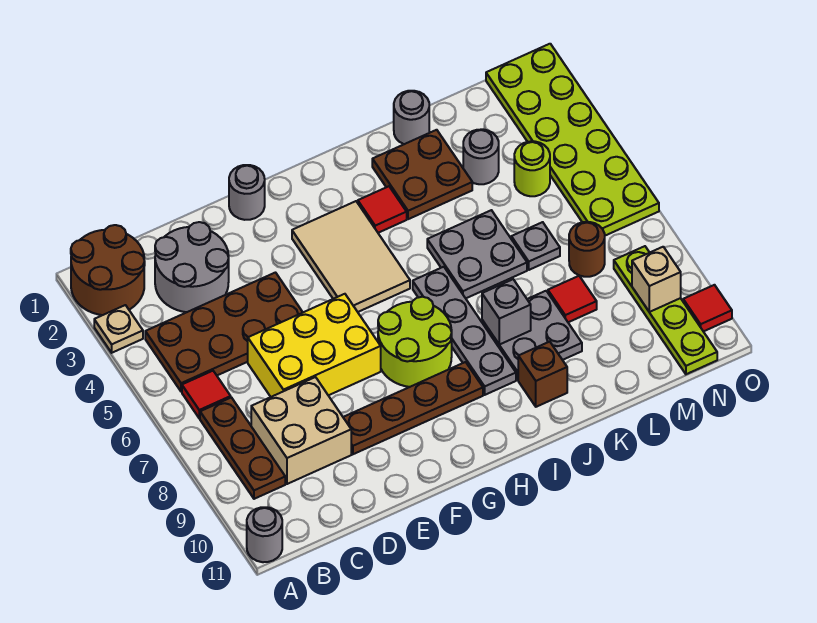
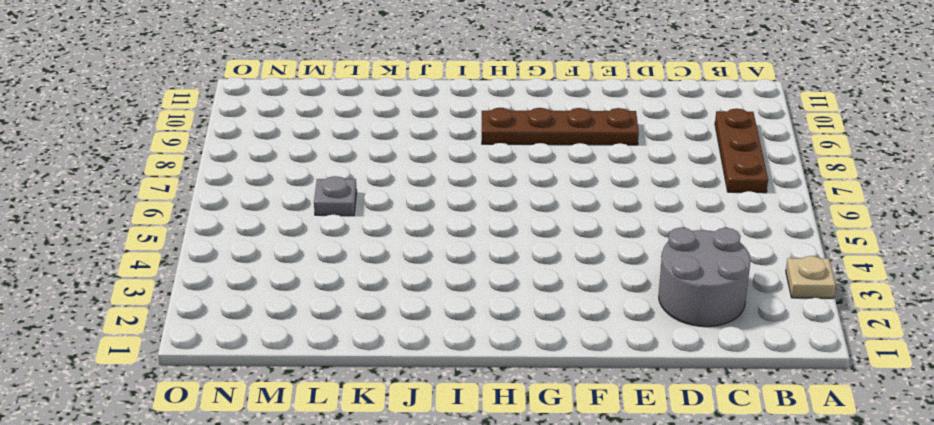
none -> brown 2x2 round brick [71,225,145,315]
none -> grey 1x1 round brick [247,507,282,562]
none -> brown 2x4 plate [145,273,303,392]
none -> red 1x1 tile [182,371,231,418]

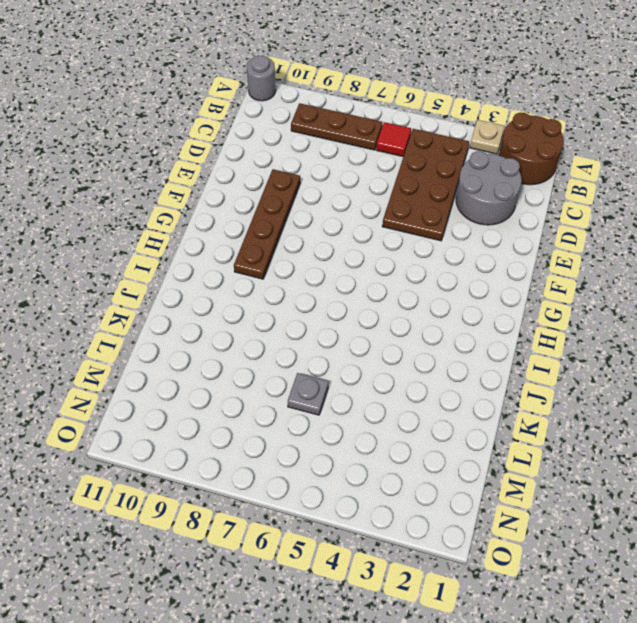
none -> tan 2x2 brick [251,377,351,484]
none -> yellow 2x3 brick [248,294,381,397]
none -> grey 1x1 round brick [229,165,265,220]
none -> tan 2x3 tile [292,201,410,312]

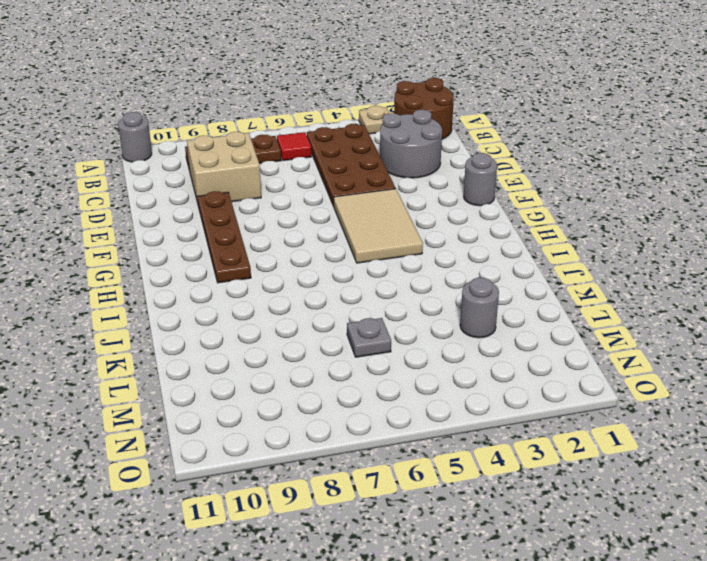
tan 2x3 tile [334,189,423,263] -> tan 2x3 tile turned to [292,201,410,312]
none -> yellow 2x3 brick [248,294,381,397]
none -> lime 2x2 round brick [378,297,452,387]
none -> red 1x1 tile [358,186,407,233]
none -> grey 1x4 plate [413,267,516,395]

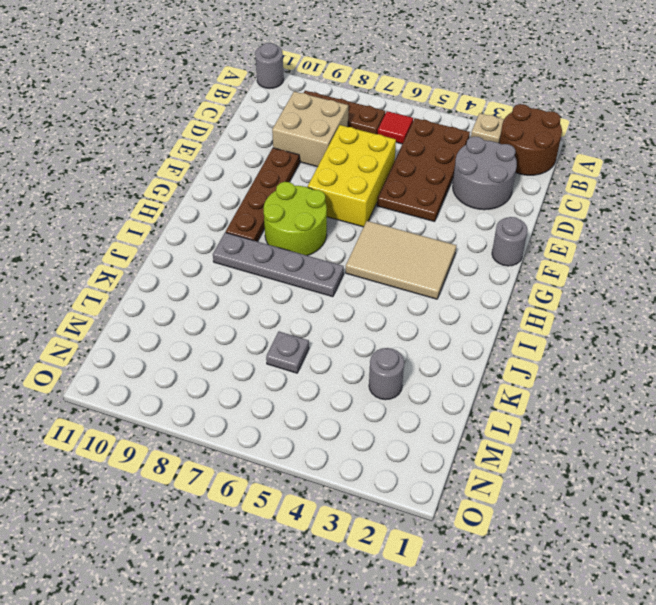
none -> red 1x1 tile [358,186,407,233]
none -> brown 2x2 plate [372,130,472,219]
none -> grey 2x2 plate [427,210,527,298]
none -> grey 2x2 plate [482,291,582,380]

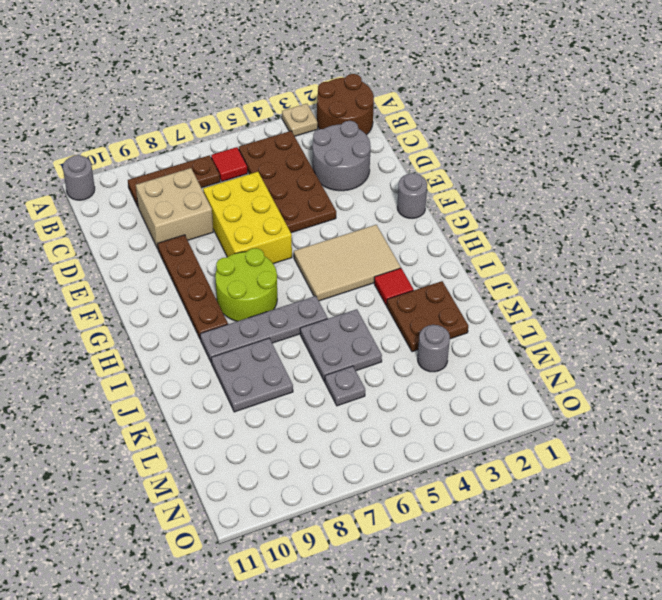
none -> brown 1x1 brick [518,342,567,407]
none -> grey 1x1 round brick [394,91,429,144]
none -> red 1x1 tile [548,276,597,322]
none -> lime 1x1 round brick [514,141,550,196]

